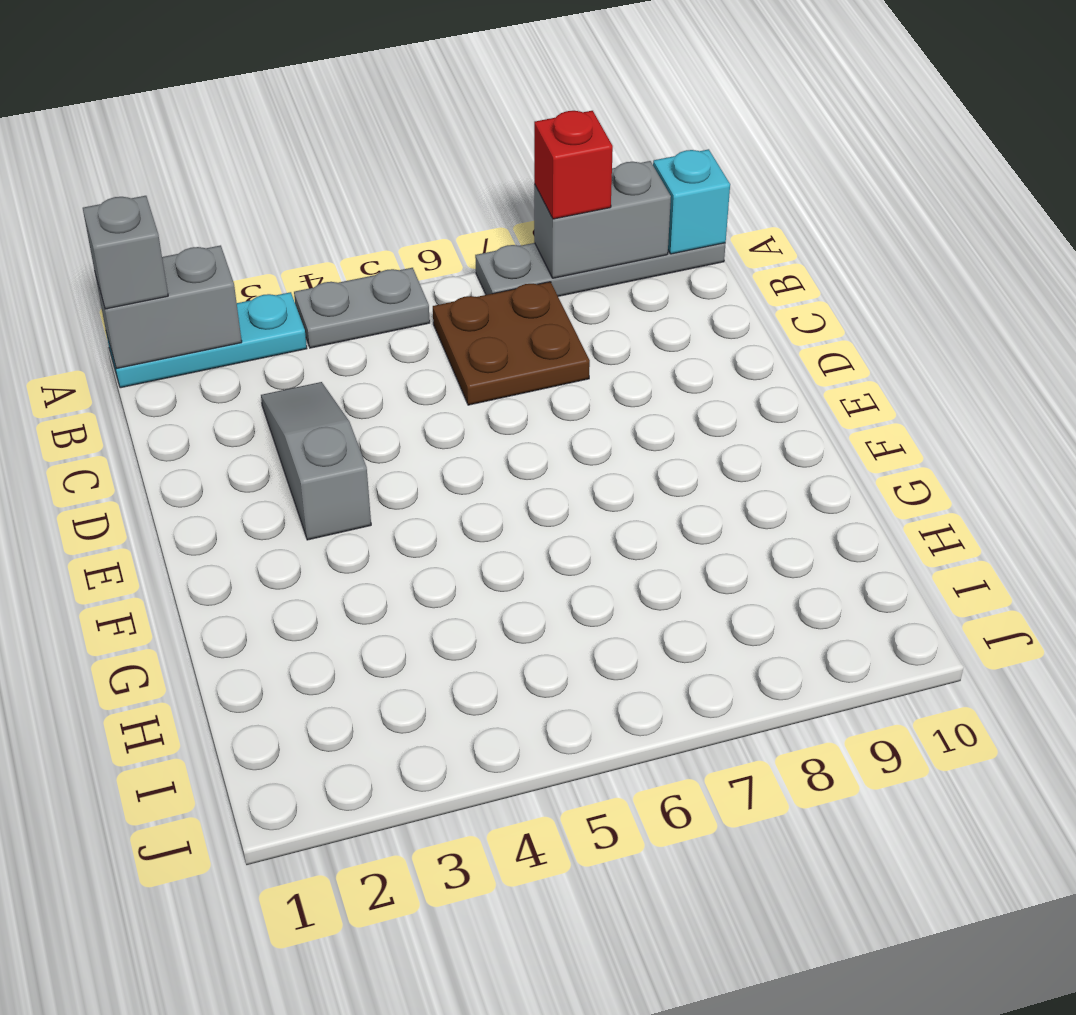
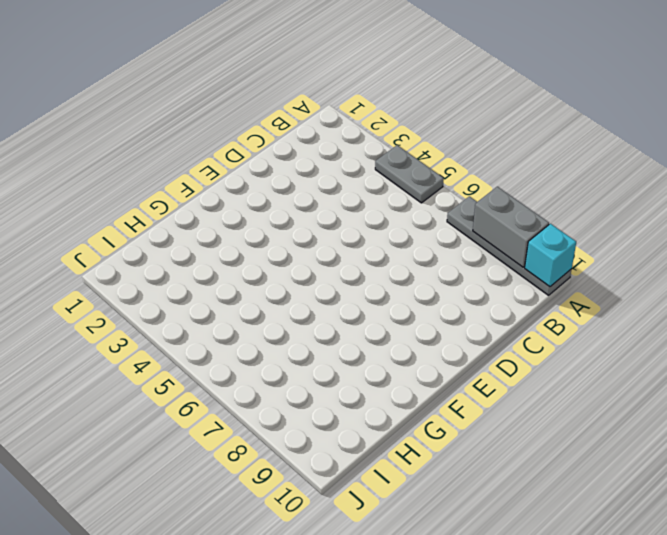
none -> cyan 1x3 plate [106,292,307,388]
none -> brown 2x2 plate [433,282,590,405]

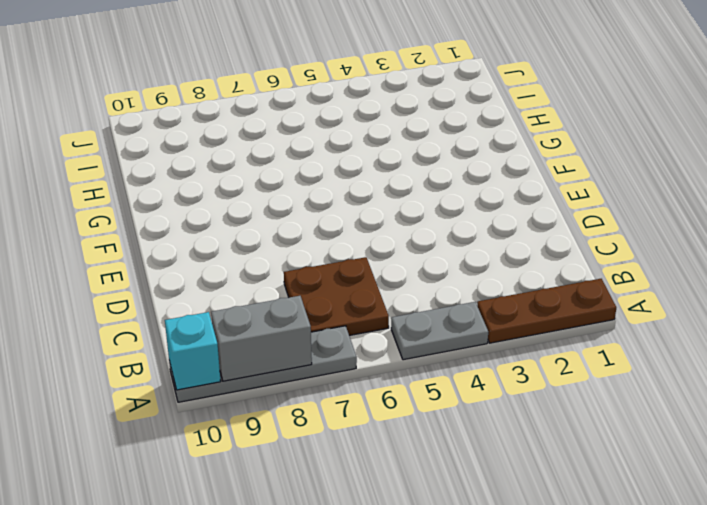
brown 1x3 plate [477,279,616,343] -> cyan 1x3 plate [106,292,307,388]
none -> grey 1x3 slope [261,382,371,540]
none -> grey 1x2 brick [95,245,242,369]

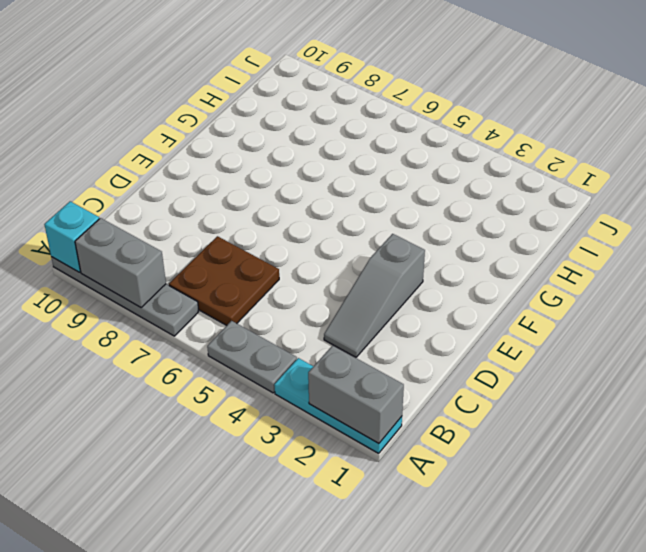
none -> grey 1x1 brick [83,196,168,309]
none -> red 1x1 brick [534,111,613,219]

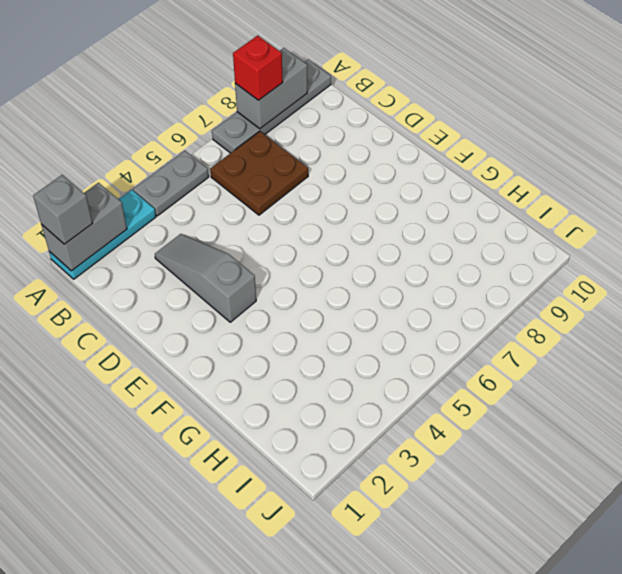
none -> cyan 1x1 brick [653,149,730,254]

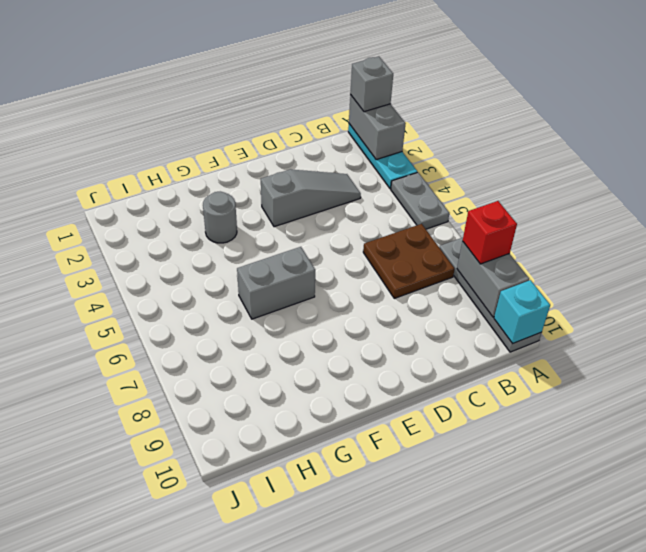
grey 1x2 brick [237,247,315,319] -> none
grey 1x1 round brick [203,192,237,243] -> none

